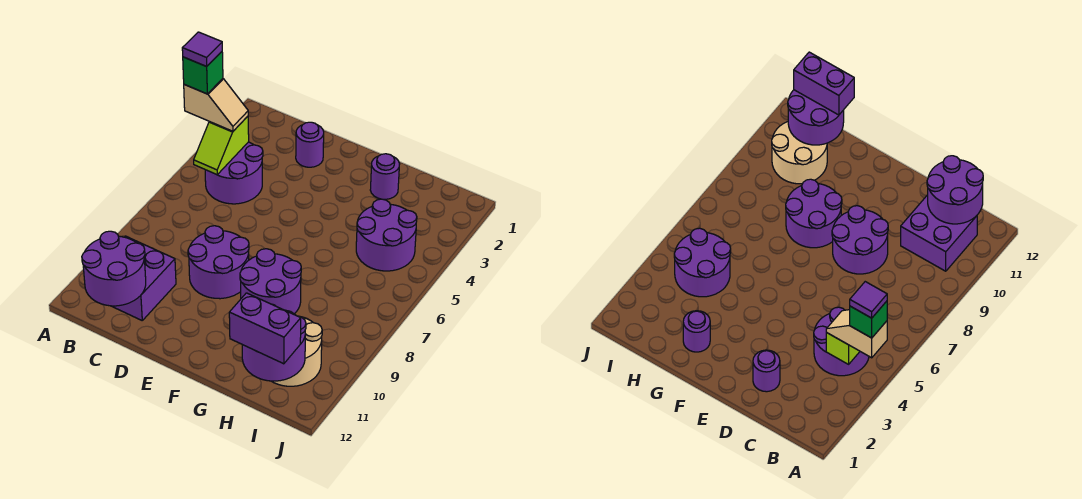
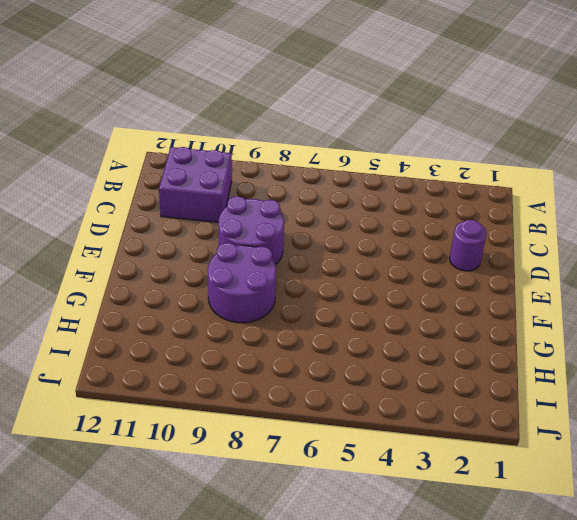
none -> purple 2x2 round brick [205,142,263,204]
none -> purple 1x1 round brick [370,154,399,199]
none -> purple 2x2 round brick [356,199,417,271]

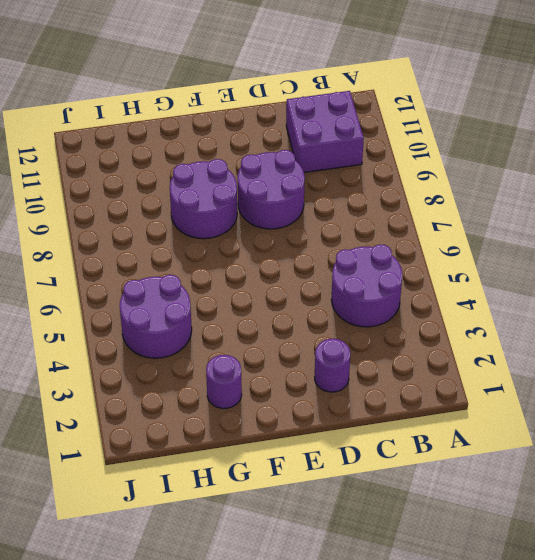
none -> tan 2x2 round brick [272,311,322,386]
none -> lime 1x2 slope [194,116,249,175]
none -> purple 2x2 round brick [82,231,146,306]

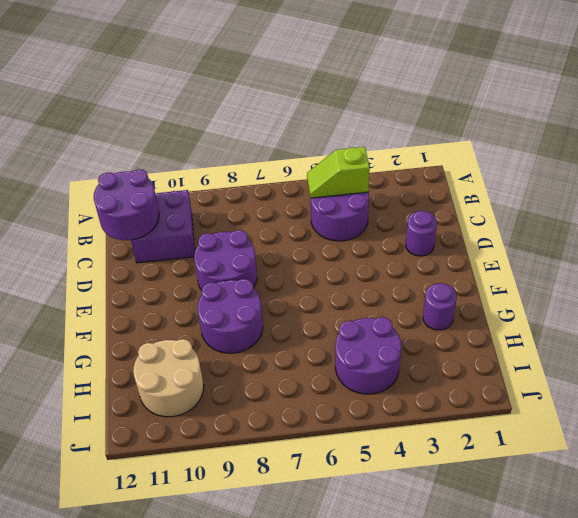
none -> purple 2x2 round brick [242,304,306,381]
none -> tan 1x2 slope [184,79,248,131]
none -> purple 1x2 brick [229,293,301,364]

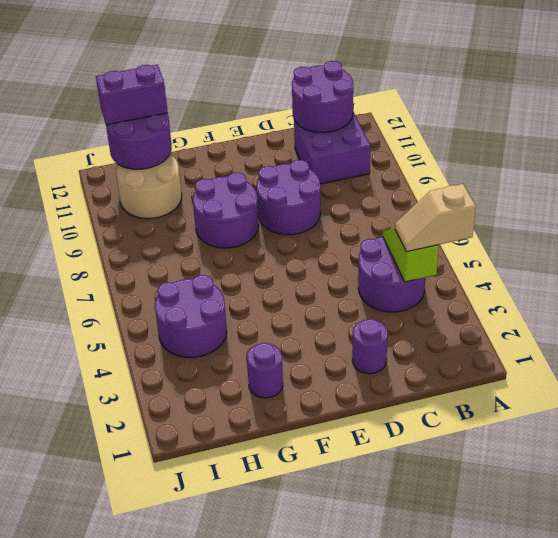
none -> green 1x1 brick [183,52,223,94]
none -> purple 1x1 tile [182,32,222,66]

